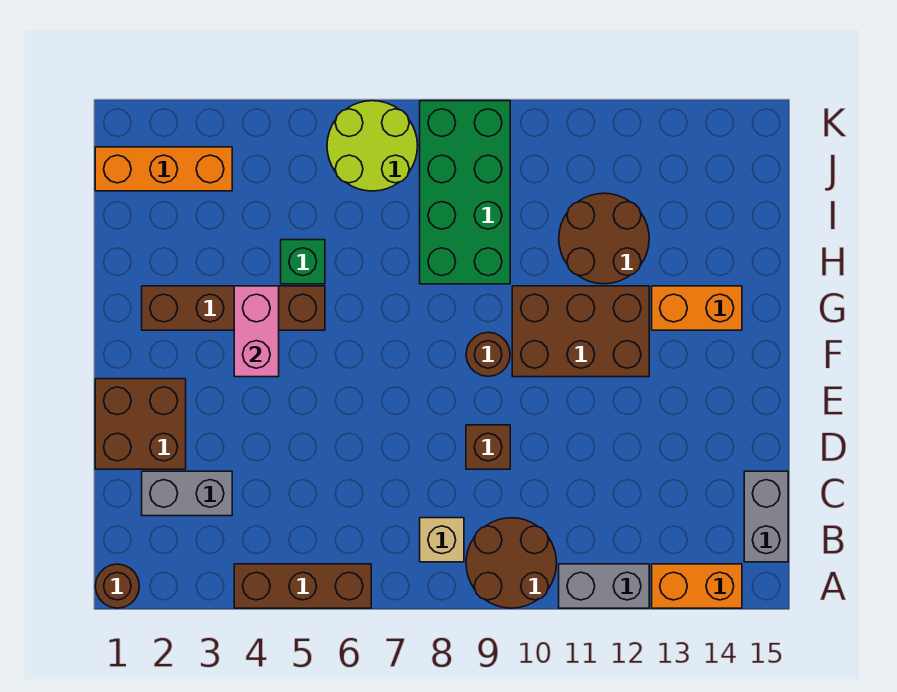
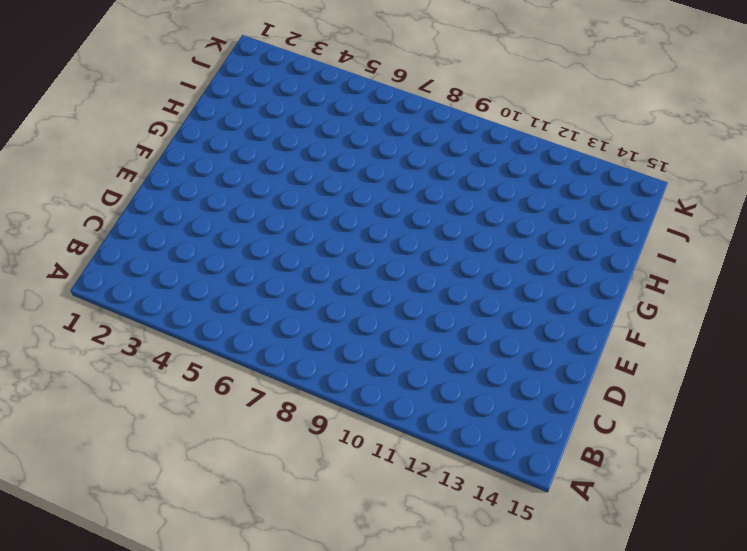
none -> brown 1x1 round brick [95,564,139,608]
none -> brown 1x3 brick [234,564,371,608]
none -> brown 2x2 round brick [466,518,557,608]

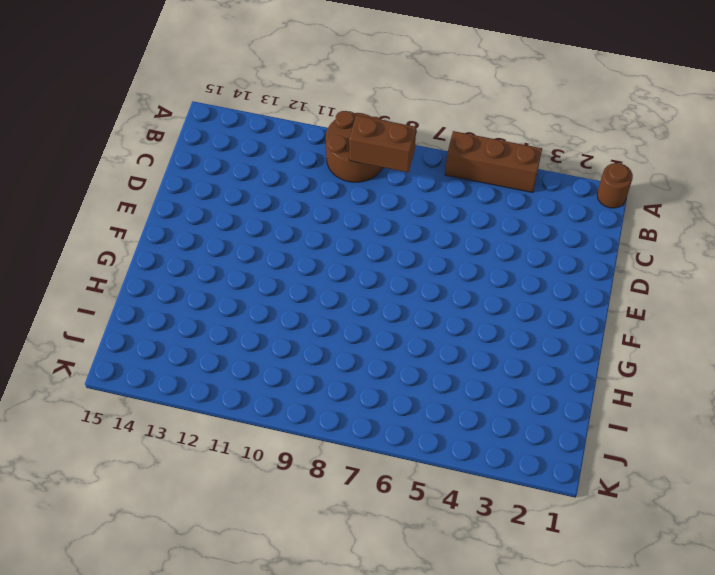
brown 1x2 brick [349,115,416,172] -> none
none -> grey 1x2 brick [559,564,649,608]
none -> orange 1x2 brick [652,564,742,608]
none -> tan 1x1 brick [420,518,464,562]

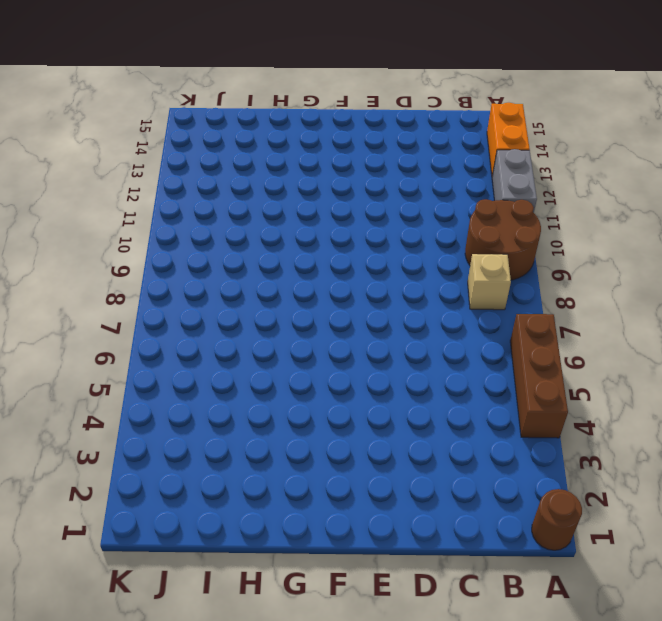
none -> grey 1x2 brick [744,471,788,562]
none -> grey 1x2 brick [142,471,232,516]
none -> brown 2x2 brick [95,379,186,469]

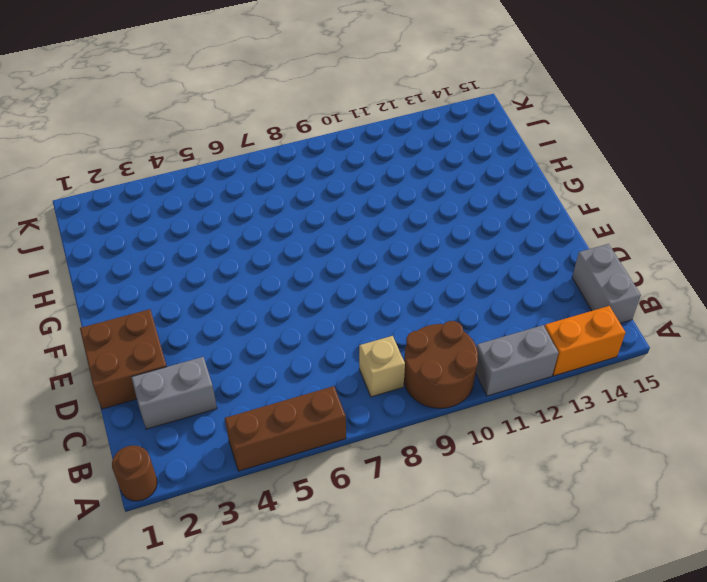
none -> brown 1x1 brick [466,425,510,469]
none -> brown 1x1 round brick [466,332,510,376]
none -> brown 2x3 brick [512,286,649,377]

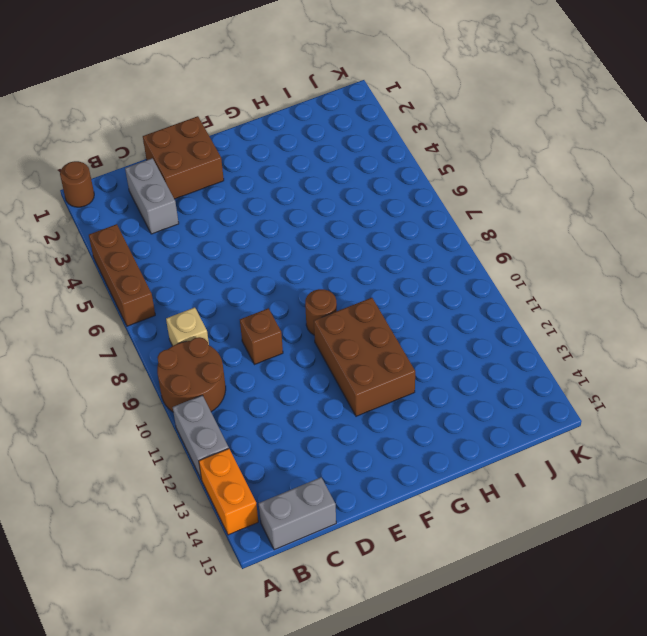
none -> brown 1x4 brick [142,286,325,330]
none -> orange 1x2 brick [652,286,742,330]
none -> green 1x1 brick [281,240,325,284]

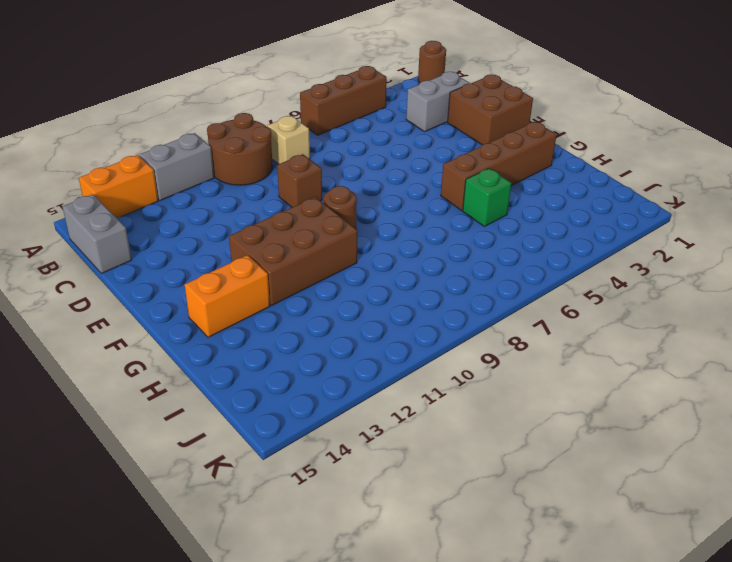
none -> green 2x4 brick [420,101,510,284]
none -> brown 2x2 round brick [559,193,649,284]
none -> orange 1x3 brick [95,147,232,191]

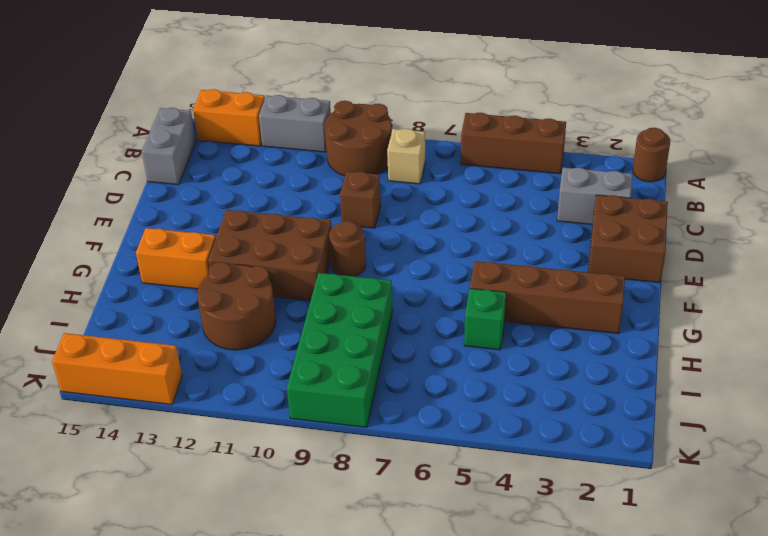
orange 1x3 brick [52,333,182,405] -> orange 1x3 brick moved to [95,147,232,191]
none -> lime 2x2 round brick [327,101,418,191]
none -> pink 1x2 brick [234,286,279,377]

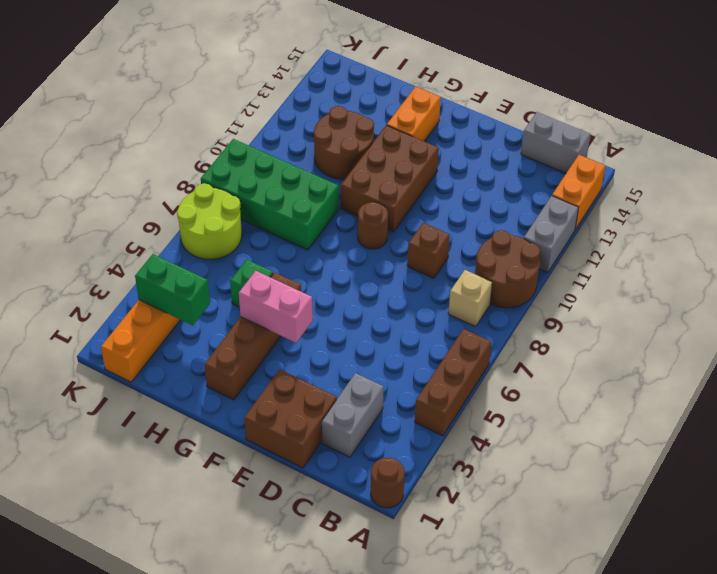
green 1x2 brick [135,254,210,326] -> none

